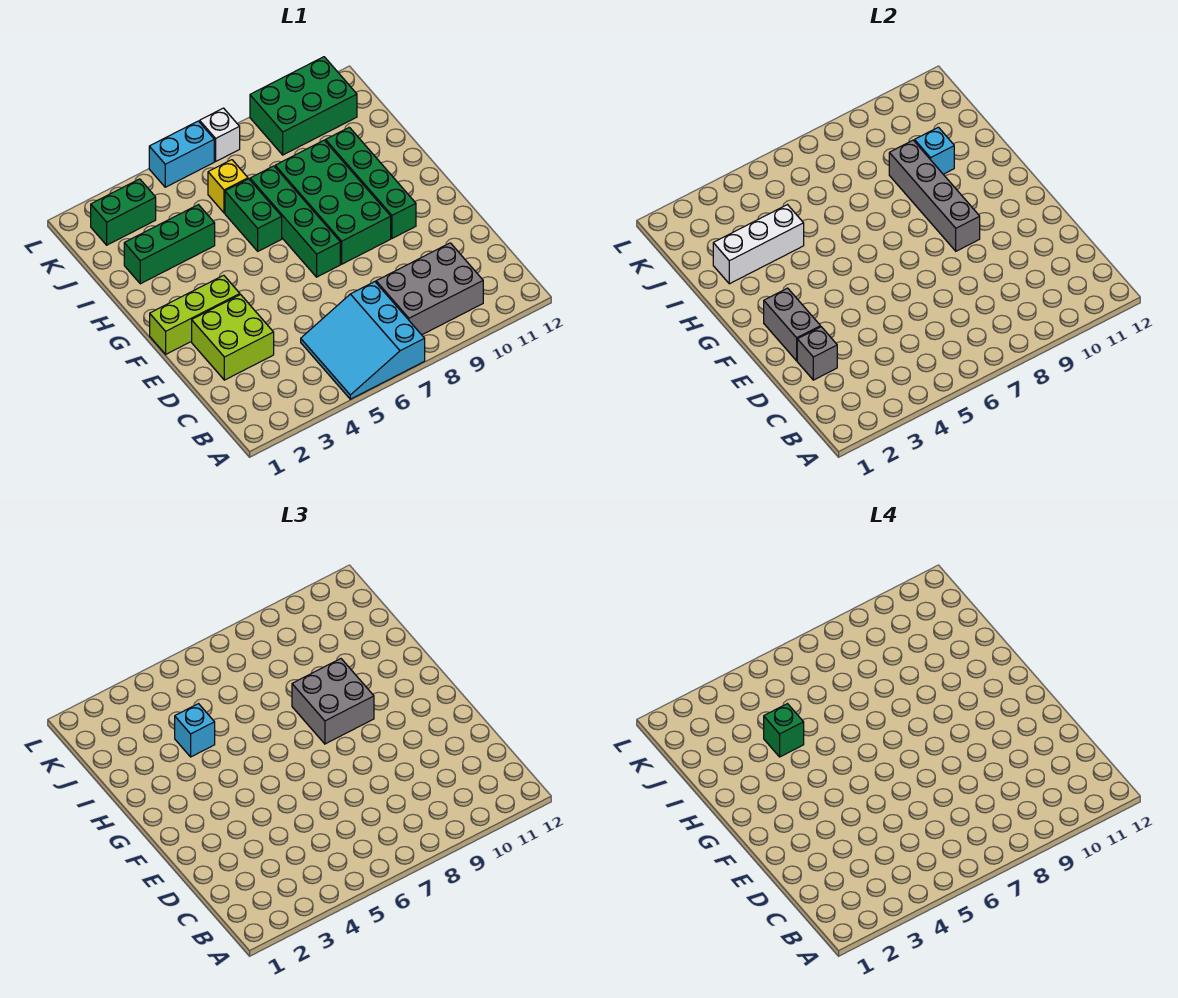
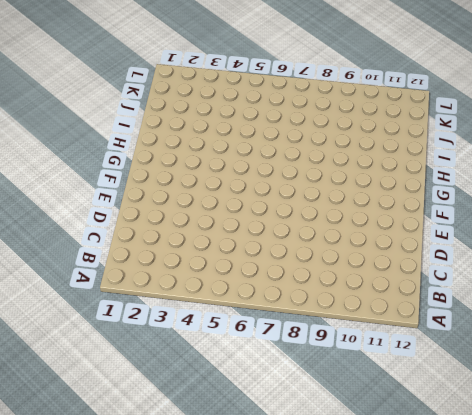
none -> cyan 3x3 slope [301,282,425,399]
none -> grey 2x3 brick [376,243,483,335]
none -> lime 2x2 brick [192,295,274,380]

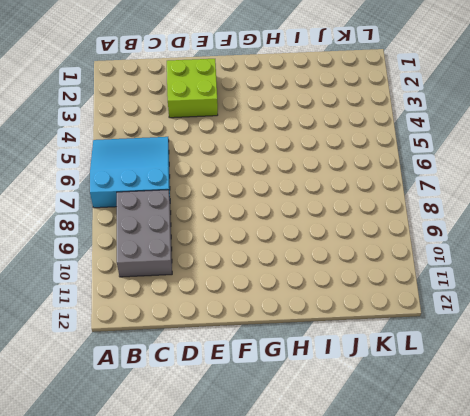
none -> lime 1x3 brick [150,275,240,354]
none -> green 1x4 brick [250,166,340,277]
none -> green 2x4 brick [275,140,391,264]

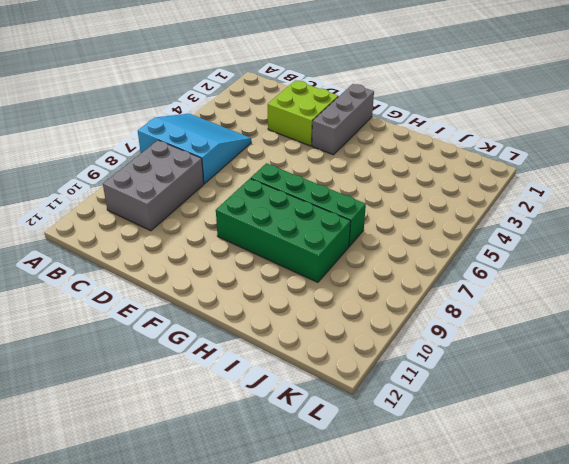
grey 1x3 brick [312,84,374,155] -> lime 1x3 brick [150,275,240,354]
none -> green 1x4 brick [326,127,416,238]
none -> green 1x2 brick [225,179,282,251]
none -> green 1x3 brick [124,205,215,284]

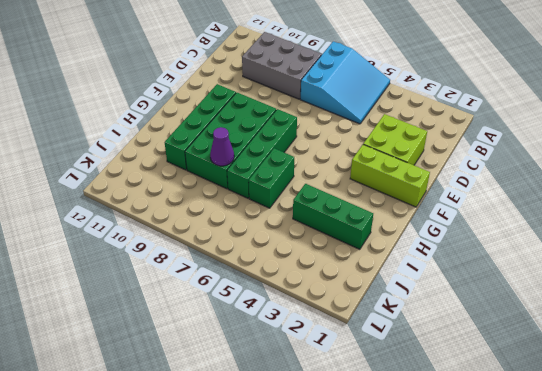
purple 1x1 cone [210,127,234,166] -> none
none -> yellow 1x1 brick [208,160,248,213]
none -> green 1x2 brick [91,179,156,245]
none -> green 2x3 brick [250,57,357,155]

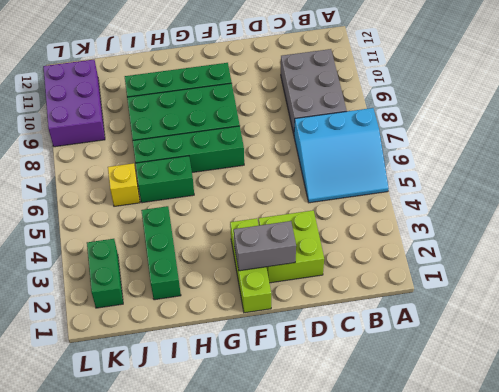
purple 2x3 brick [43,60,105,147] -> green 2x3 brick [250,57,357,155]
none -> cyan 1x2 brick [149,121,214,187]
none -> white 1x1 brick [200,108,240,161]
none -> grey 1x1 brick [797,327,837,380]

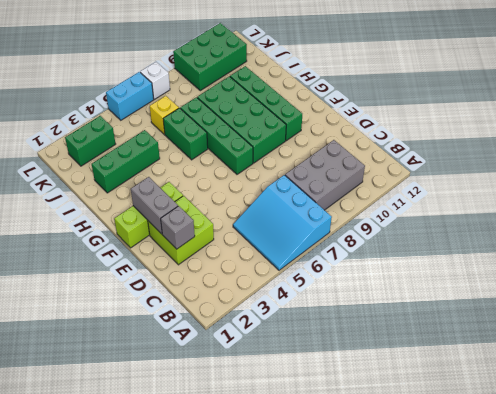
none -> grey 1x4 brick [889,140,980,251]
none -> white 1x3 brick [713,205,804,284]
none -> cyan 1x1 brick [915,127,954,174]

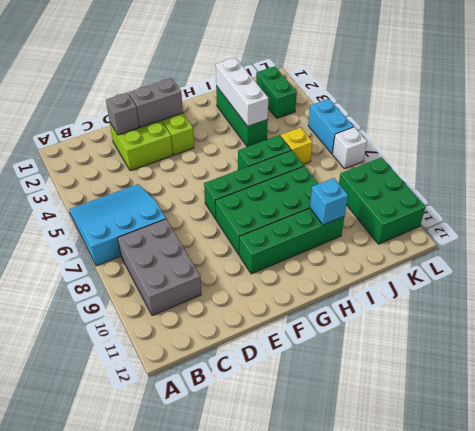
none -> grey 1x4 brick [889,140,980,251]
none -> grey 2x2 brick [292,659,374,744]
none -> cyan 1x1 brick [175,704,215,757]

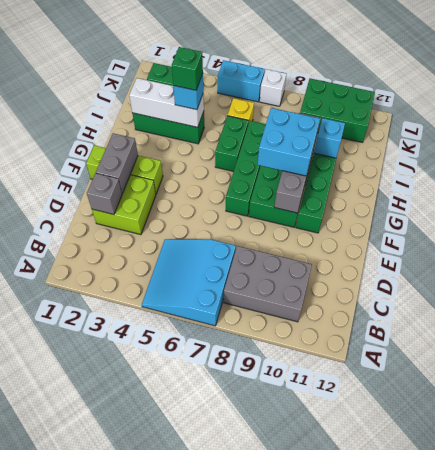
cyan 2x2 brick [257,108,320,176] -> grey 2x2 brick [292,659,374,744]

